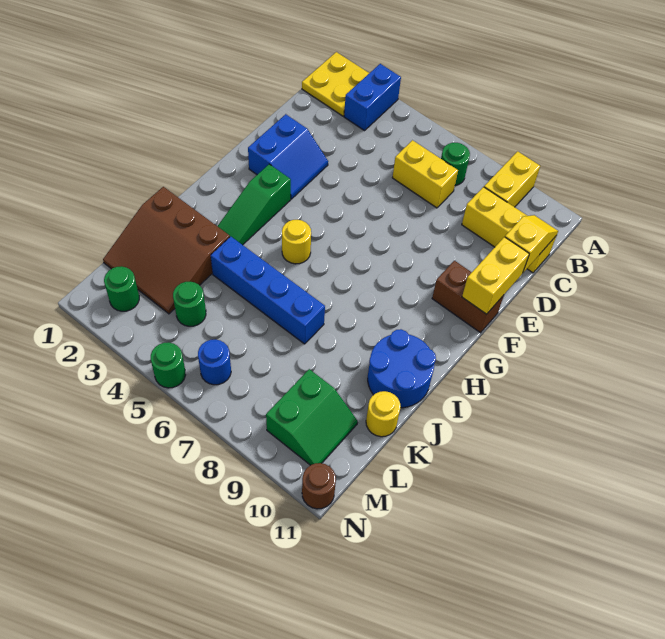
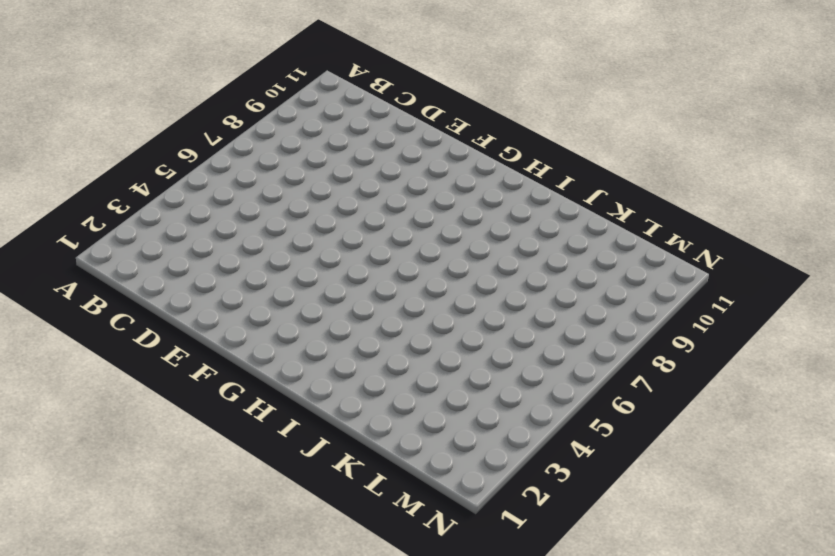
none -> yellow 2x2 plate [302,52,369,116]
none -> blue 1x2 brick [344,64,401,131]
none -> yellow 1x2 brick [484,151,540,207]

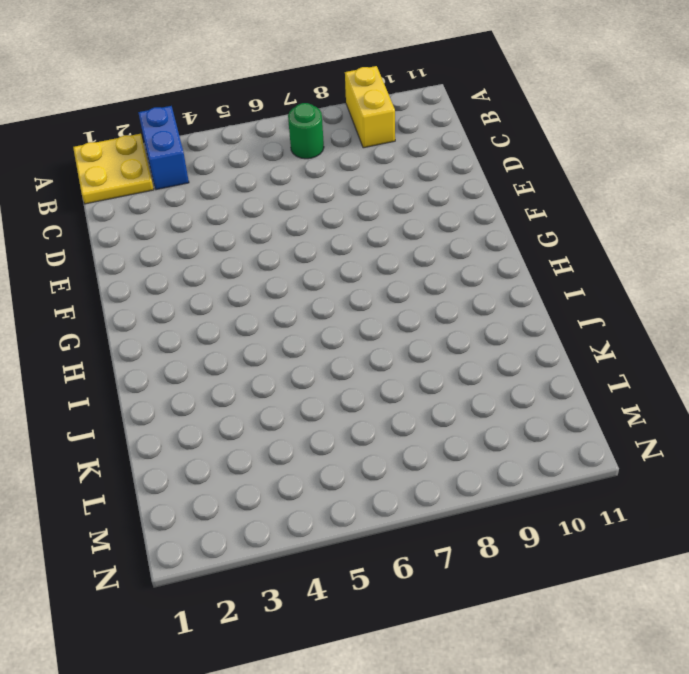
none -> yellow 1x2 brick [392,140,458,208]
none -> yellow 1x3 brick [462,187,557,273]
none -> blue 2x2 slope [248,114,328,199]

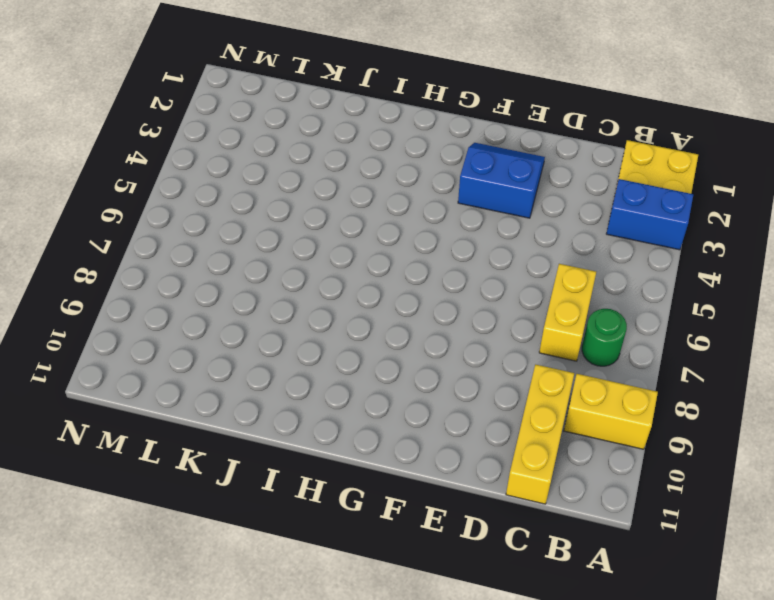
blue 2x2 slope [458,143,545,218] -> blue 2x2 slope turned to [248,114,328,199]
none -> brown 1x2 brick [432,261,504,333]
none -> green 1x3 slope [218,164,291,245]
none -> yellow 1x1 round brick [282,220,311,264]

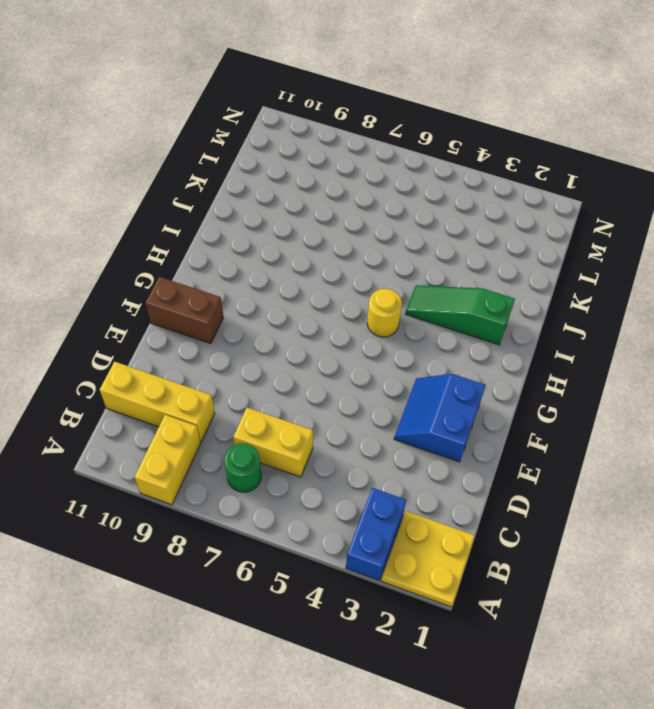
green 1x3 slope [405,285,515,345] -> green 1x3 slope turned to [218,164,291,245]
none -> blue 2x2 round brick [368,329,436,408]
none -> brown 3x3 slope [103,187,230,314]
none -> blue 1x4 brick [211,237,325,344]

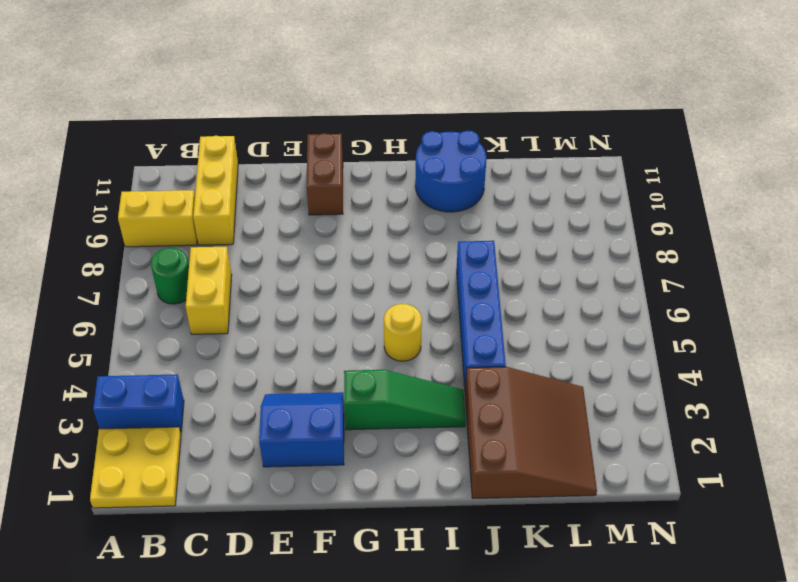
none -> yellow 1x1 round brick [366,391,401,437]
none -> green 1x1 round brick [173,282,206,326]
none -> green 2x2 slope [266,369,358,465]

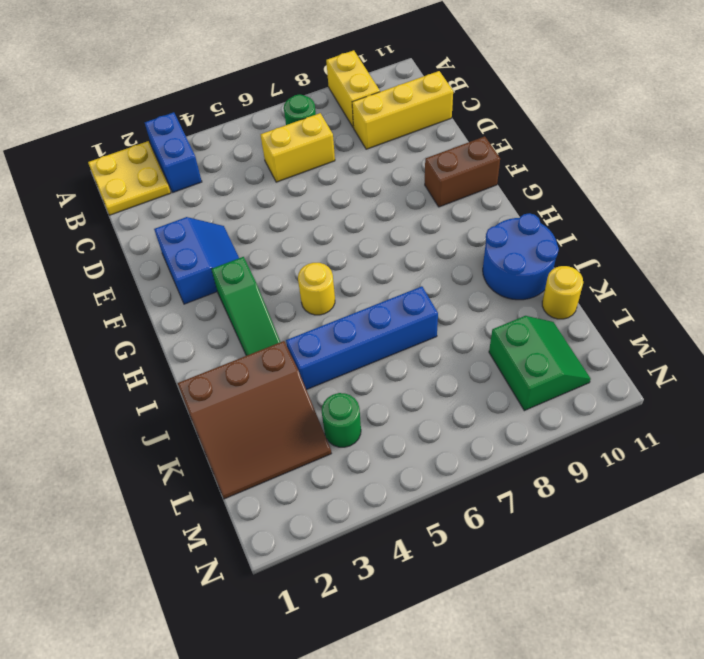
none -> green 1x1 round brick [104,266,139,311]
none -> blue 1x1 round brick [198,339,231,385]
none -> green 1x1 round brick [151,342,185,388]

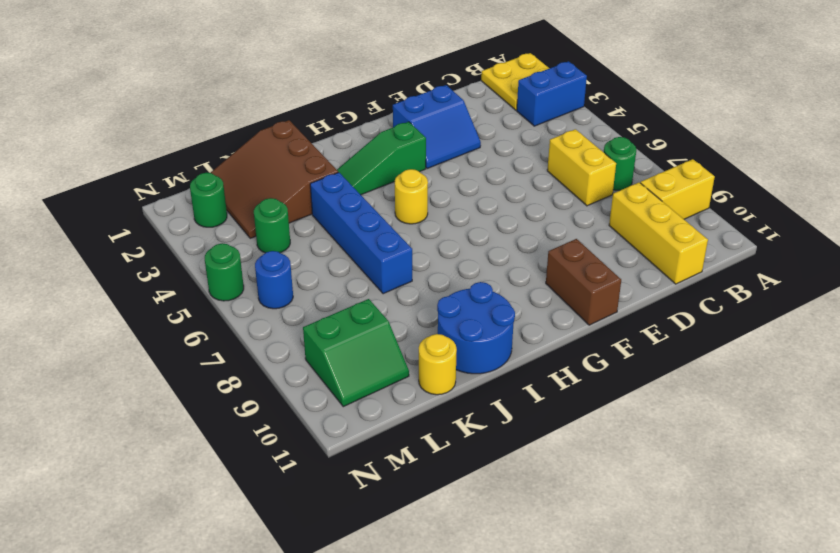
none -> brown 1x1 round brick [302,463,336,509]
none -> yellow 1x2 slope [505,215,558,273]
none -> yellow 1x2 brick [462,237,529,314]

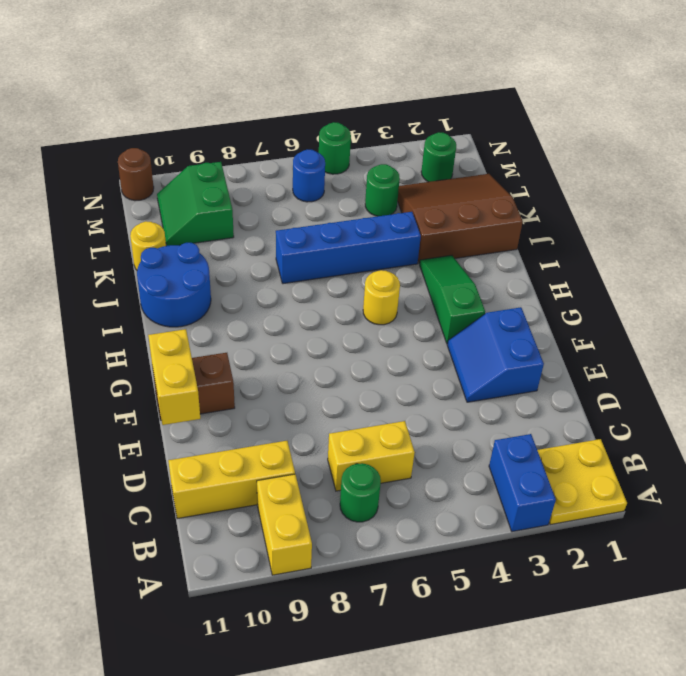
none -> yellow 1x2 slope [505,215,558,273]

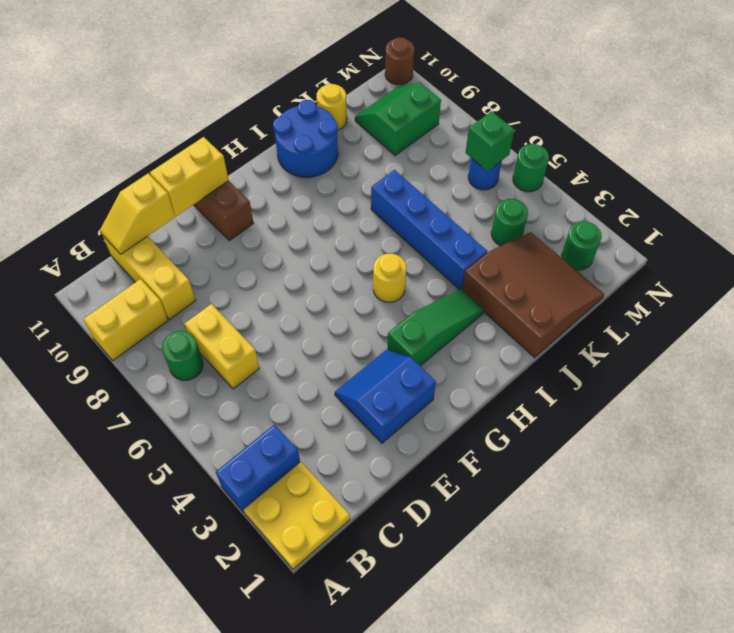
green 1x1 brick [466,111,514,171] -> none

